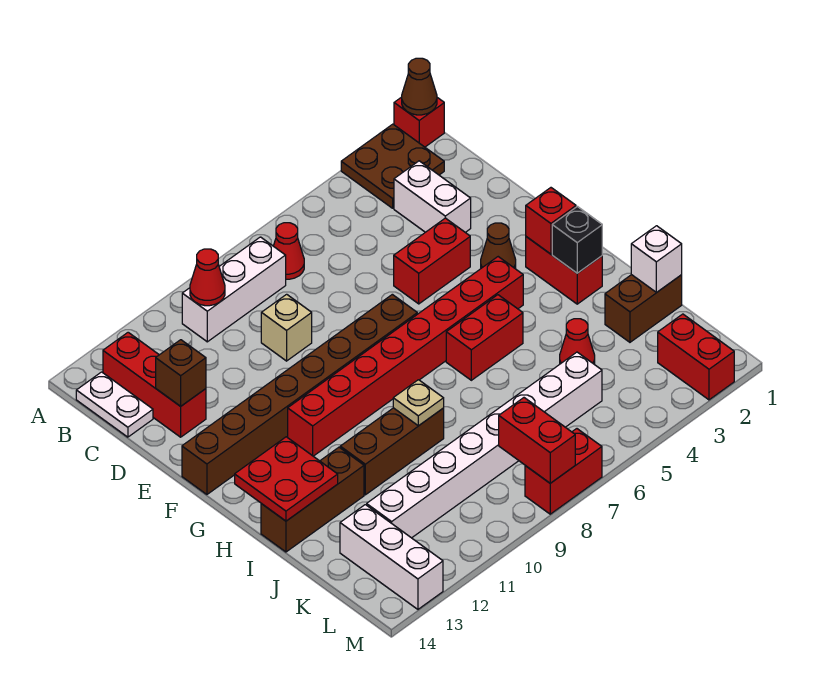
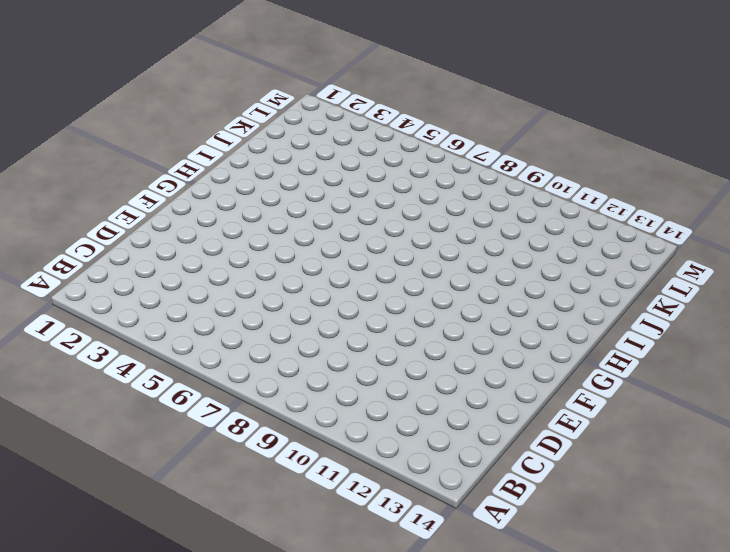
none -> red 1x1 brick [394,97,444,147]
none -> brown 2x2 plate [341,124,444,208]
none -> red 1x1 cone [274,223,304,279]
none -> white 1x3 brick [182,237,286,342]

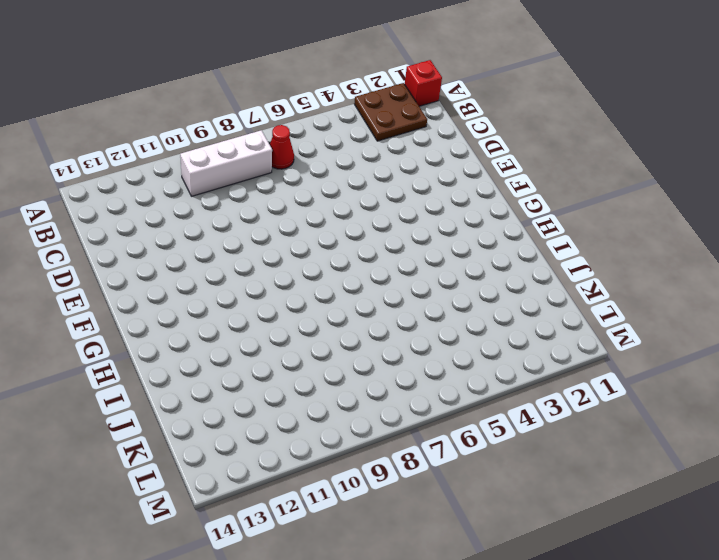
none -> red 1x3 brick [103,332,206,437]
none -> white 1x2 plate [76,372,153,437]
none -> white 1x2 brick [394,161,471,232]
none -> tan 1x1 brick [261,294,312,361]

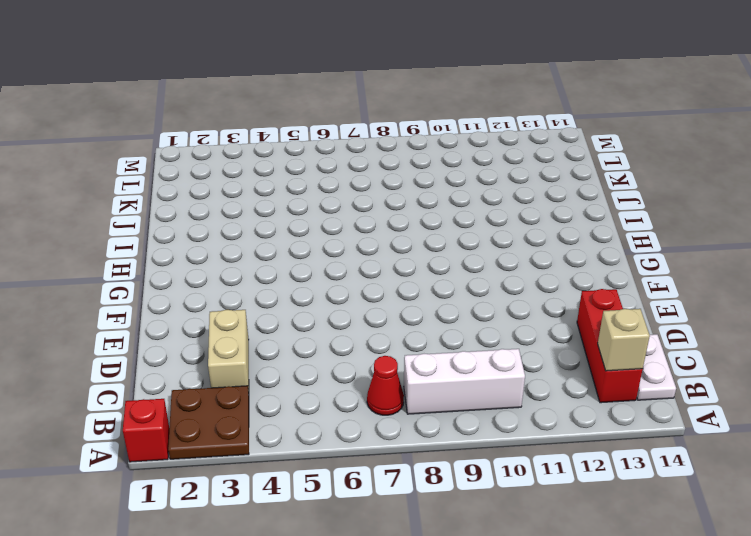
tan 1x1 brick [598,309,650,371] -> tan 1x1 brick moved to [261,294,312,361]
tan 1x2 brick [208,310,249,392] -> white 1x2 brick [394,161,471,232]
none -> red 1x2 brick [394,218,470,304]
none -> brown 1x1 cone [481,223,516,269]
none -> brown 1x8 brick [182,294,417,494]
none -> red 1x2 brick [526,237,602,304]

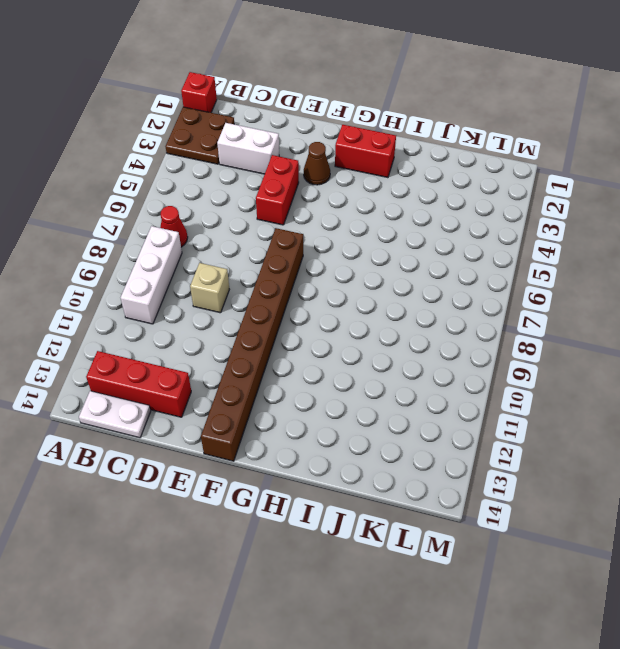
none -> red 1x8 brick [288,257,523,456]
none -> red 1x2 brick [446,295,523,380]
none -> brown 1x3 brick [340,408,444,495]
none -> brown 1x3 brick [261,447,364,552]

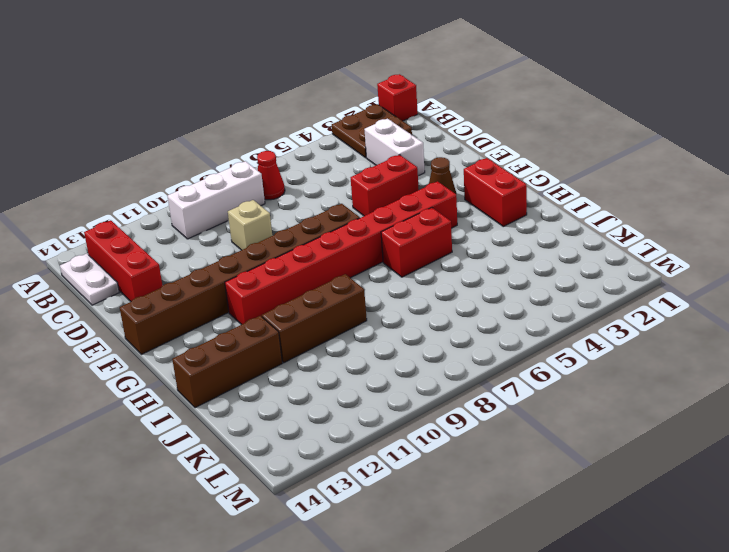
none -> brown 1x2 brick [605,275,682,342]
none -> red 1x1 cone [560,319,595,365]
none -> white 1x8 brick [367,352,602,538]
none -> white 1x3 brick [340,505,443,609]

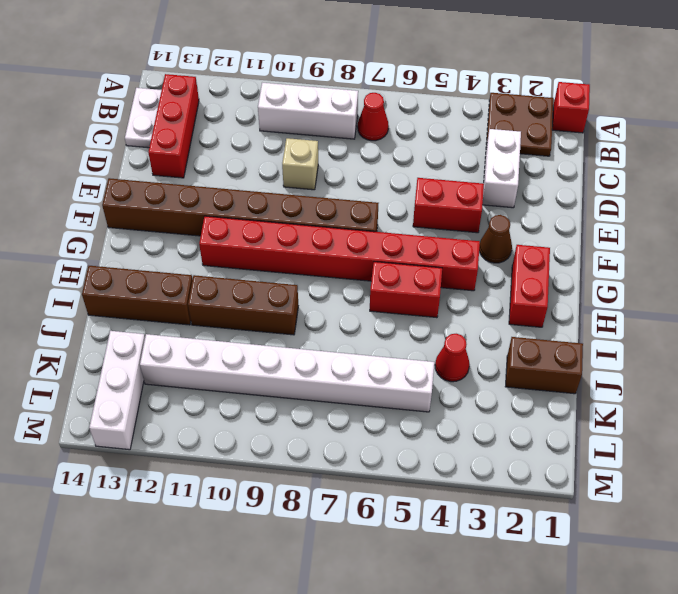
none -> red 1x2 brick [658,314,734,400]
none -> red 1x2 brick [525,429,602,514]
none -> brown 1x1 cone [402,58,437,115]
none -> red 1x1 cone [190,249,225,306]

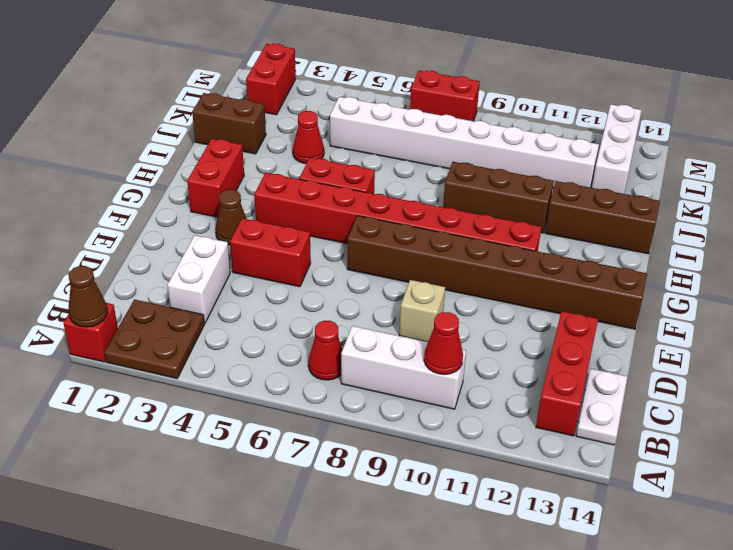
none -> brown 1x1 brick [156,340,206,406]
none -> red 1x1 brick [526,188,576,254]
none -> black 1x1 brick [552,207,602,273]
none -> red 2x2 plate [235,437,338,521]

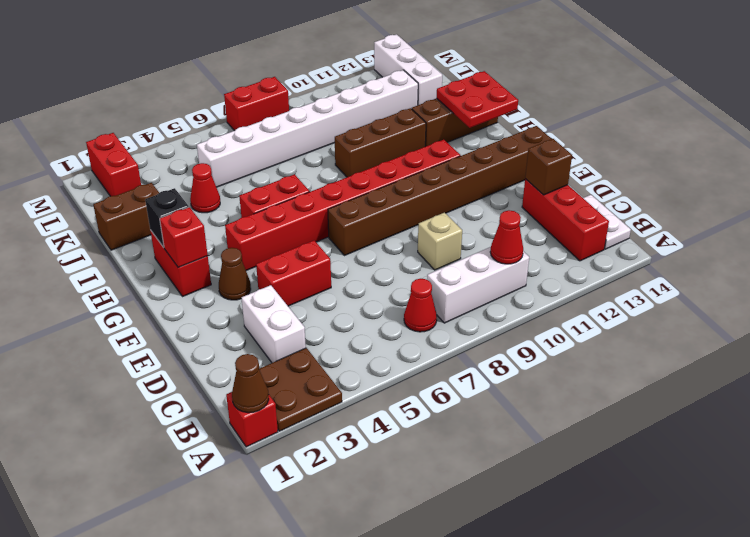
none -> tan 1x1 plate [393,380,444,426]
none -> white 1x1 brick [631,226,682,292]
none -> red 1x2 brick [499,398,575,483]

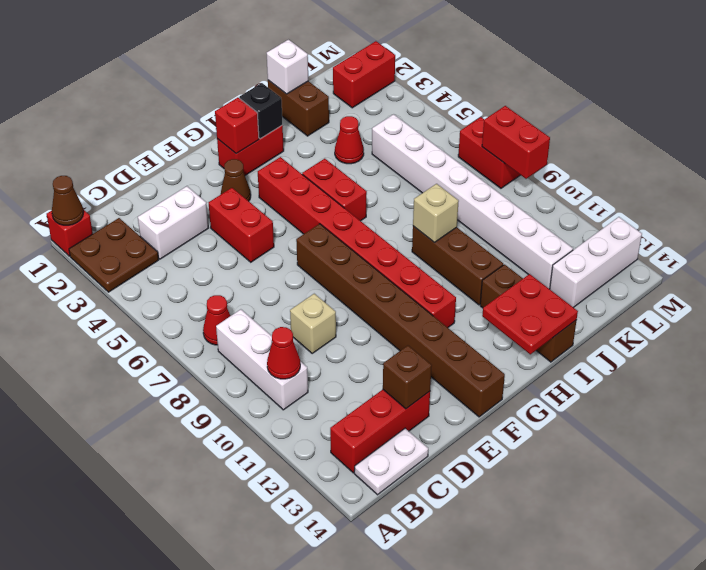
tan 1x1 brick [413,184,459,242] -> tan 1x1 plate [393,380,444,426]
red 1x2 brick [482,106,550,179] -> red 1x2 brick turned to [499,398,575,483]

